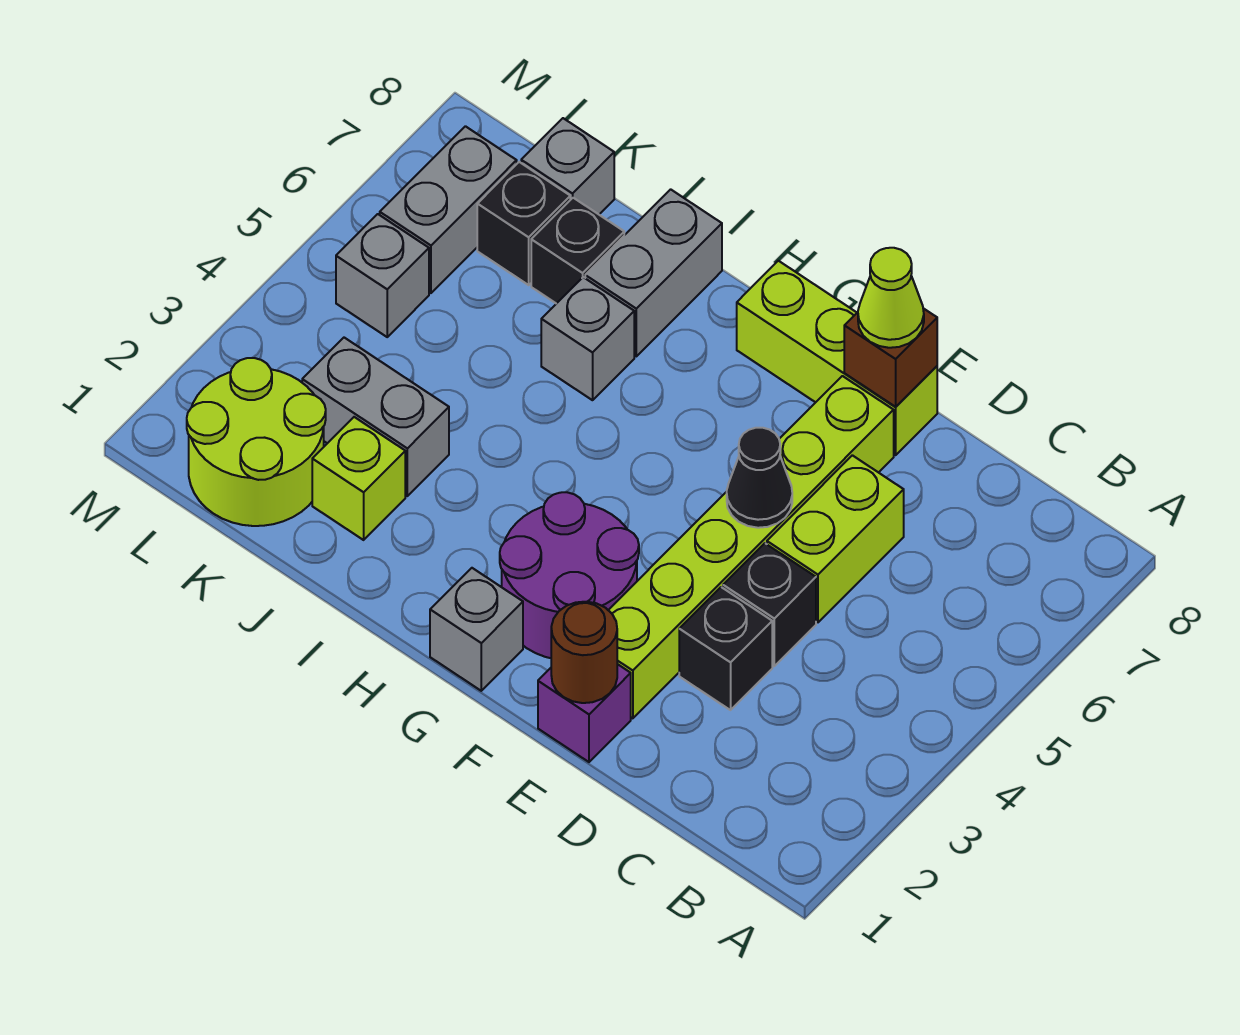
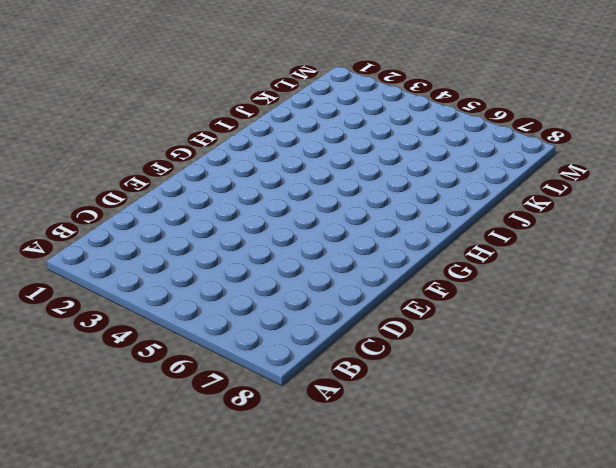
none -> black 1x1 brick [679,587,772,710]
none -> black 1x1 brick [723,543,816,666]
none -> lime 1x2 brick [767,455,904,622]

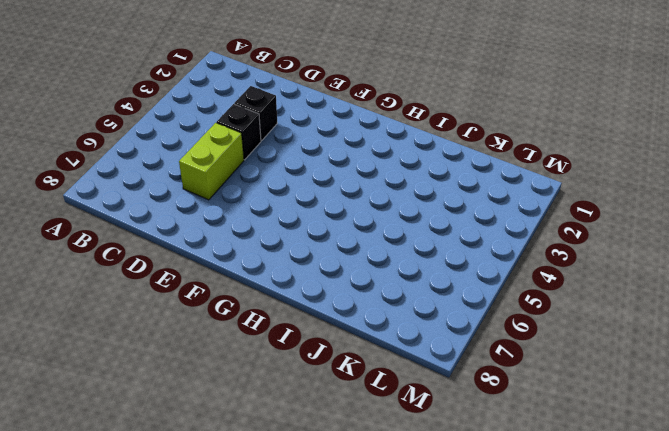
none -> purple 1x1 brick [538,664,631,762]
none -> lime 1x6 brick [608,376,894,718]
none -> lime 1x3 brick [737,261,937,455]

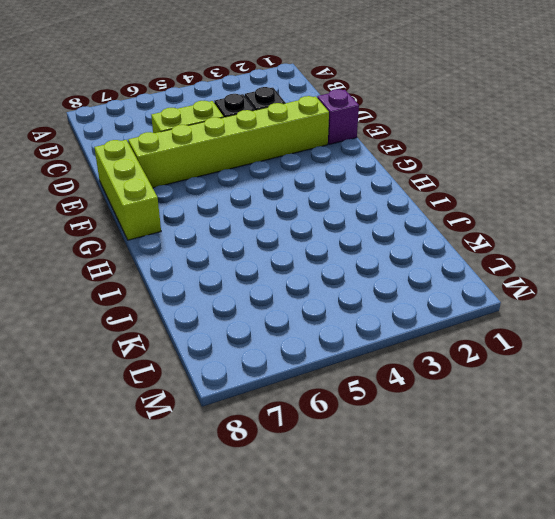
none -> purple 2x2 round brick [500,492,639,658]
none -> grey 1x1 brick [430,568,523,691]
none -> grey 1x1 brick [541,277,634,400]

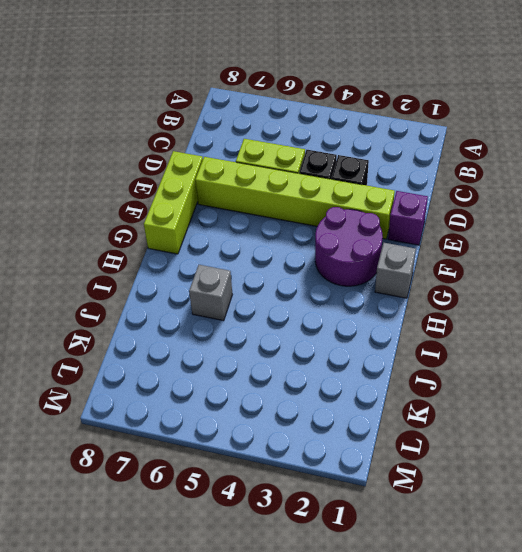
none -> grey 1x2 brick [585,189,722,356]
none -> lime 1x1 brick [312,417,405,540]
none -> grey 1x2 brick [302,338,449,496]

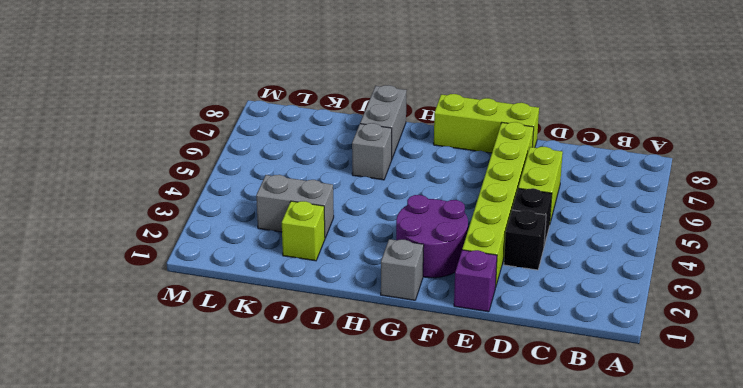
none -> black 1x1 brick [531,198,624,304]
none -> lime 2x2 round brick [187,358,326,526]
none -> black 1x1 brick [477,162,570,285]

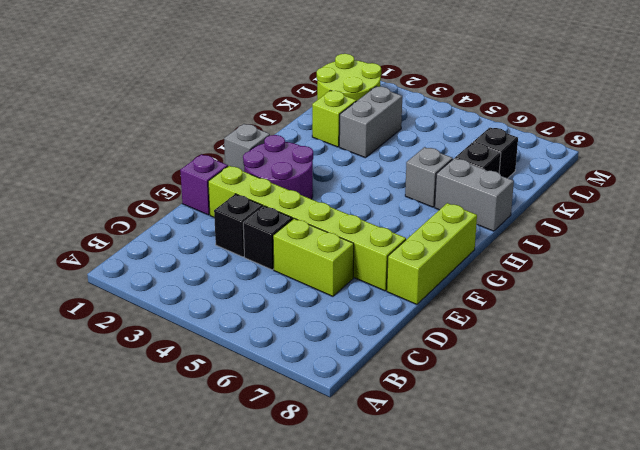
none -> grey 1x1 brick [521,118,614,214]
none -> grey 1x1 brick [336,214,429,337]
none -> grey 1x2 brick [380,126,517,293]

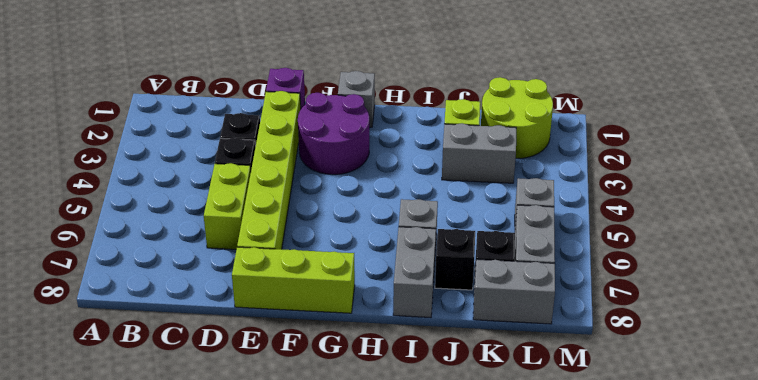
grey 1x2 brick [473,259,555,324] -> grey 1x1 brick [521,118,614,214]
none -> brown 1x1 round brick [551,602,617,703]
none -> black 1x1 cone [727,428,792,528]
none -> brown 1x1 brick [844,308,937,407]

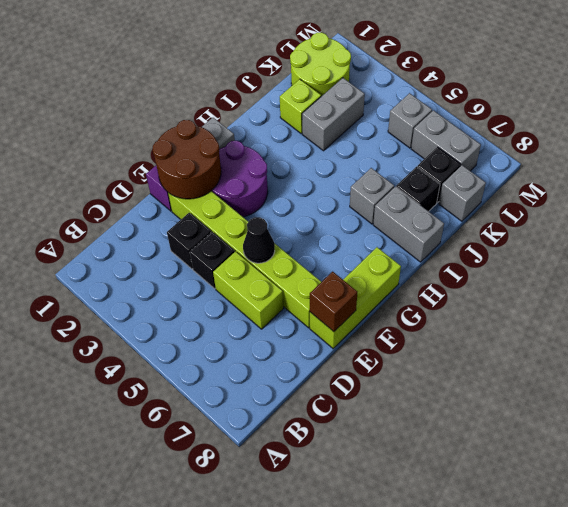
brown 2x2 round brick [153,120,221,199] -> brown 1x1 round brick [551,602,617,703]
none -> lime 1x1 cone [858,248,924,348]

